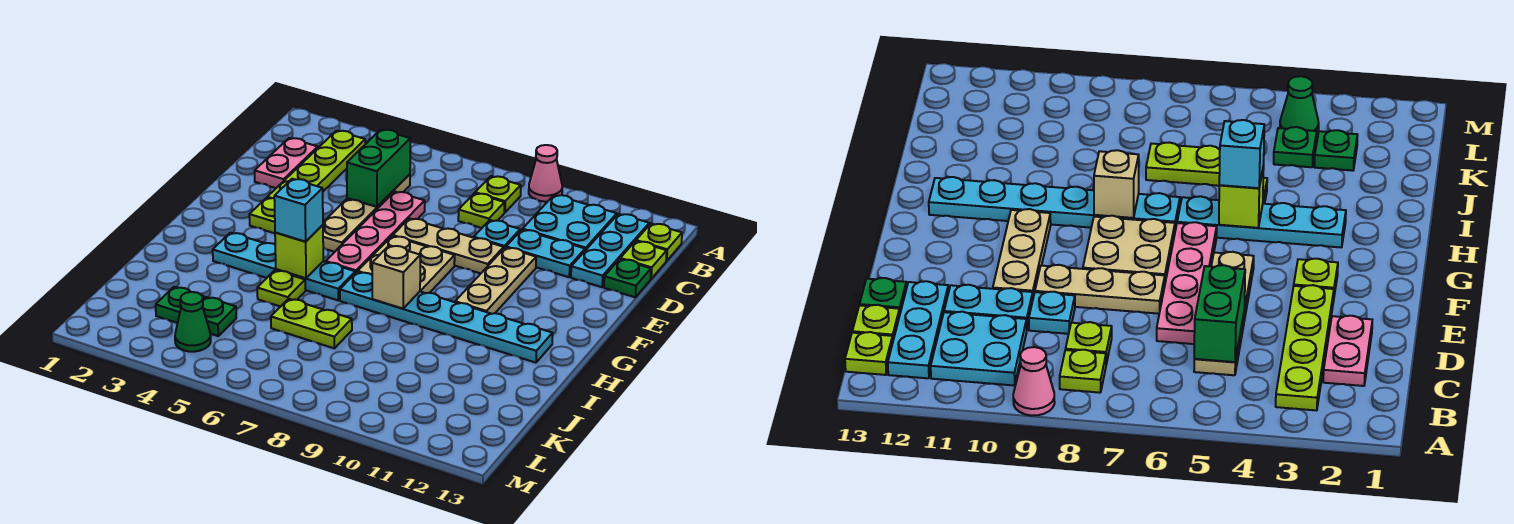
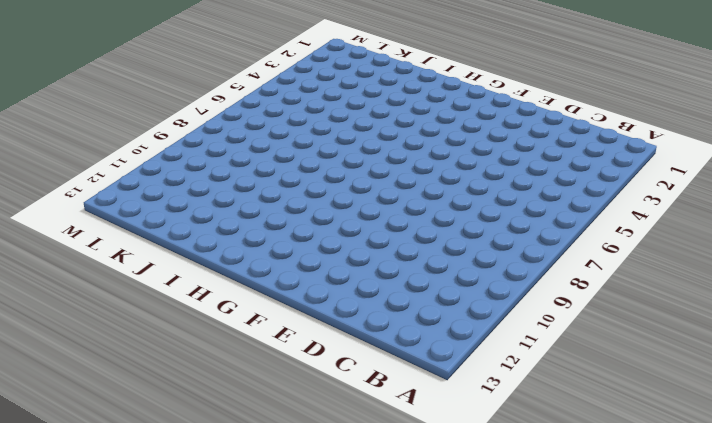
none -> pink 1x1 cone [529,145,562,202]
none -> lime 1x4 plate [267,131,365,199]
none -> lime 1x1 plate [475,176,521,213]

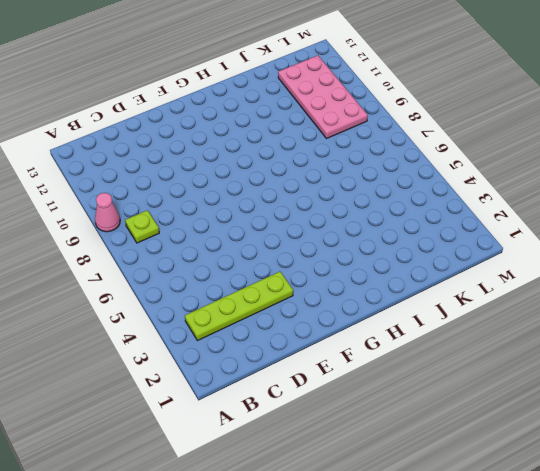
pink 2x4 plate [278,56,368,139] -> none
none -> cyan 2x2 plate [523,195,617,250]
none -> cyan 1x3 plate [571,214,649,287]
none -> lime 1x1 plate [636,223,682,261]

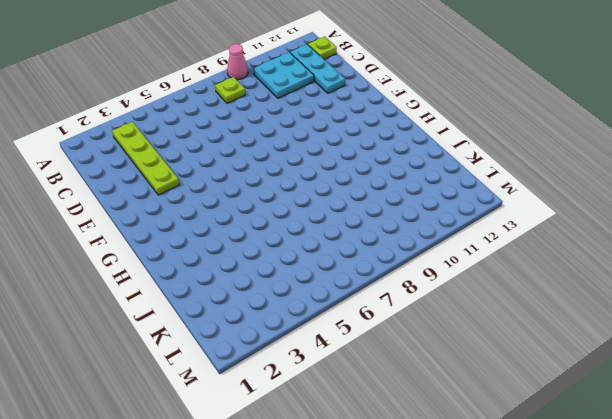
none -> pink 1x2 plate [255,138,318,188]
none -> tan 1x4 plate [323,174,410,252]
none -> lime 1x1 plate [458,193,505,228]

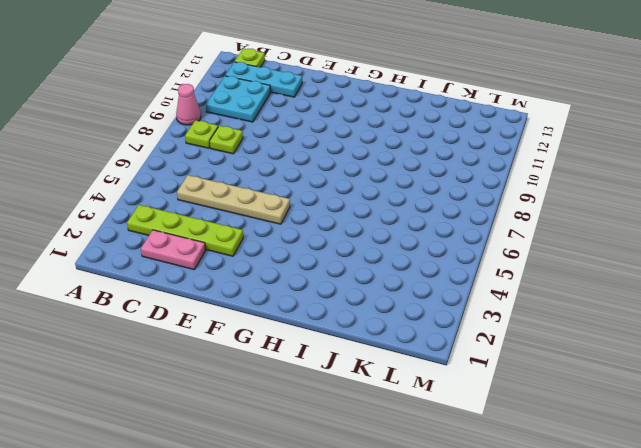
none -> lime 1x1 plate [620,241,667,279]
none -> pink 1x4 plate [326,192,425,273]
none -> cyan 1x1 plate [474,220,520,248]

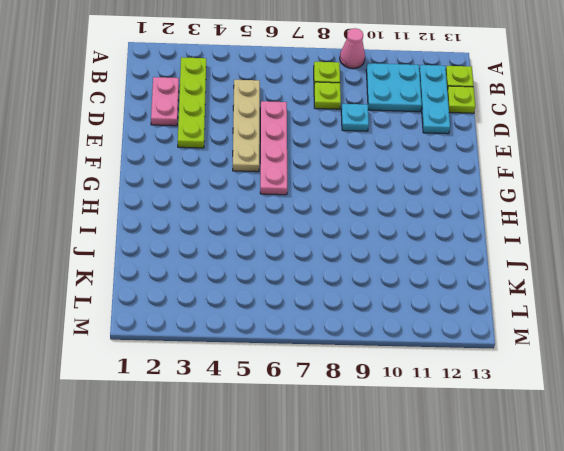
none -> cyan 1x2 plate [506,230,585,277]
none -> green 1x1 plate [604,259,651,297]
none -> tan 1x3 plate [393,218,504,274]

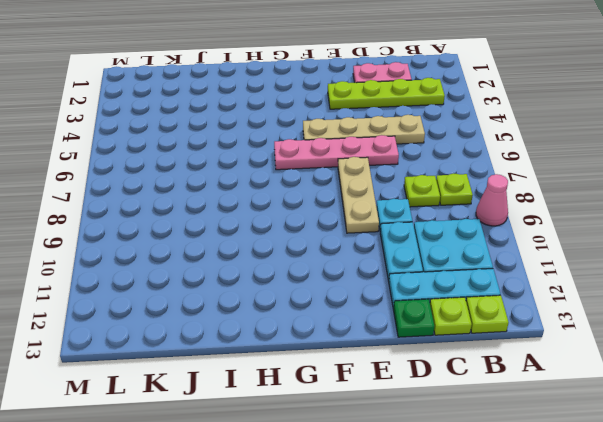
none -> tan 1x3 plate [455,247,536,314]
none -> lime 1x1 plate [249,198,275,233]
none -> tan 2x2 plate [358,236,455,293]

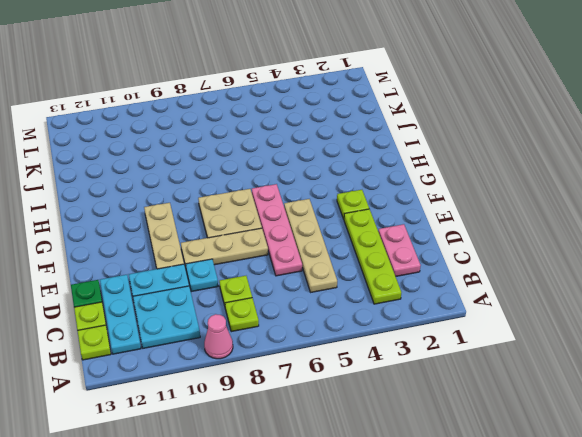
none -> cyan 1x4 plate [213,233,355,300]
none -> cyan 1x6 plate [340,272,553,363]
none -> lime 1x1 plate [257,270,305,307]

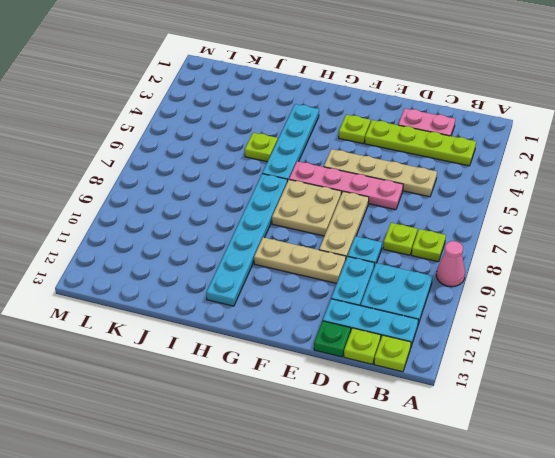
none -> lime 1x2 plate [271,299,352,348]
none -> green 1x1 plate [156,287,204,323]
none -> green 1x1 plate [203,297,236,336]

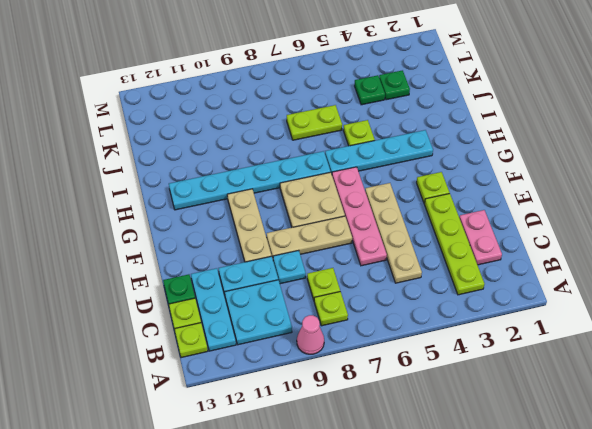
none -> green 1x1 cone [175,292,211,352]
none -> green 1x2 brick [347,130,410,207]
none -> lime 1x1 brick [275,225,323,278]

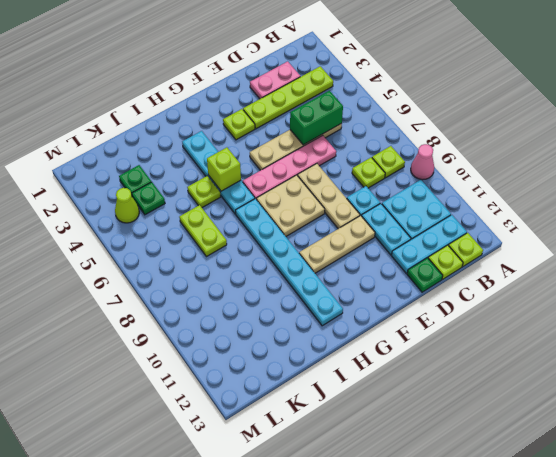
lime 1x1 cone [115,188,139,223] -> green 1x1 cone [175,292,211,352]
none -> tan 1x1 brick [372,245,420,309]
none -> cyan 1x1 brick [274,179,323,242]

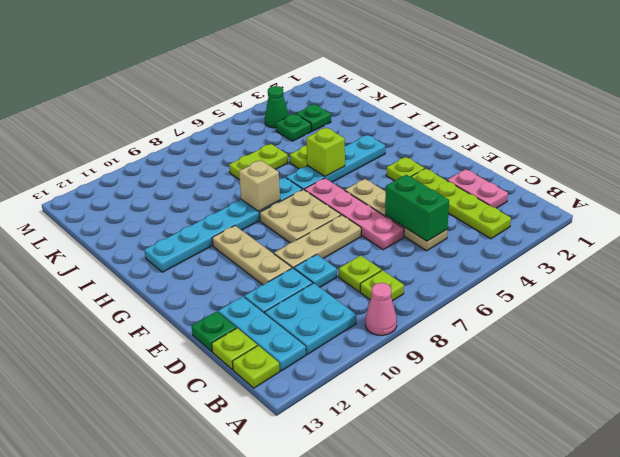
none -> cyan 1x1 brick [274,179,323,242]

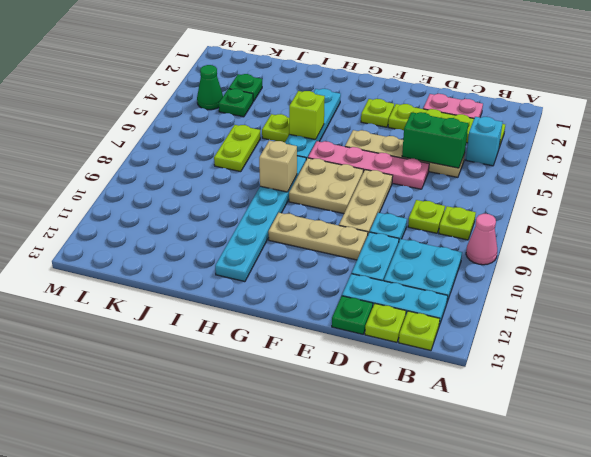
cyan 1x1 brick [466,117,503,166] -> cyan 1x1 brick moved to [274,179,323,242]

